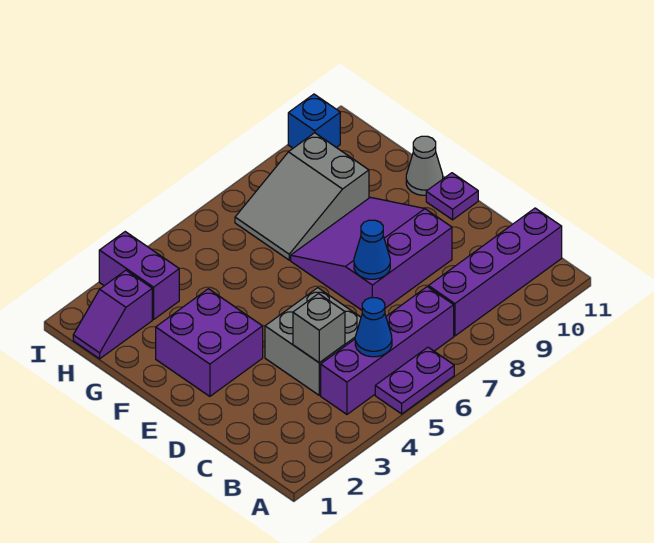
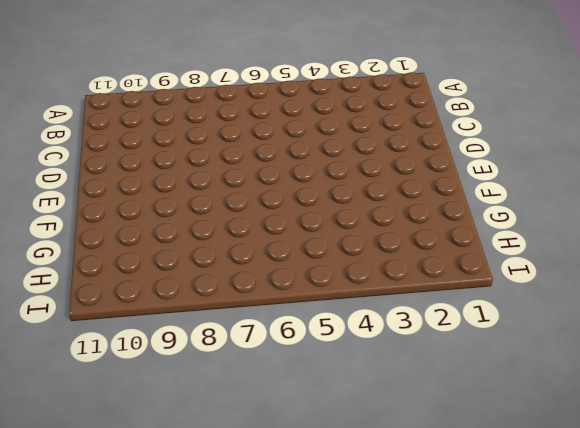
none -> purple 1x2 plate [375,347,454,414]
none -> purple 1x4 brick [321,287,454,414]
none -> purple 1x4 brick [429,208,562,336]

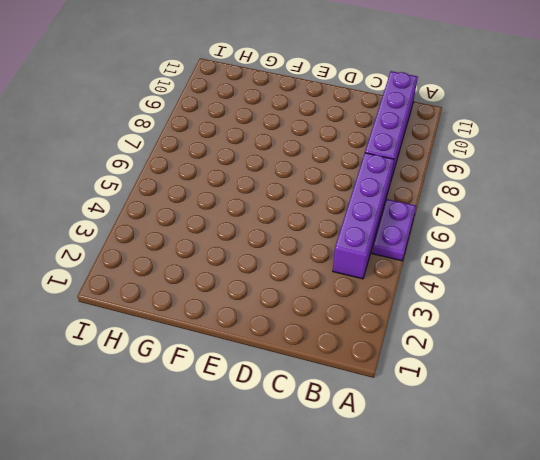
none -> grey 2x2 brick [265,288,361,395]
none -> purple 3x3 slope [291,197,452,310]
none -> purple 2x2 brick [156,289,263,396]

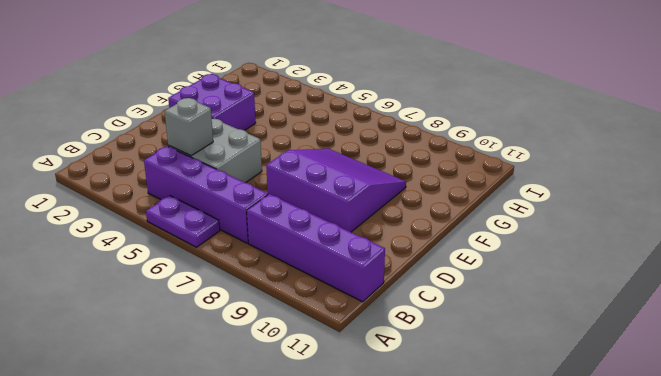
none -> purple 1x1 plate [426,173,478,220]
none -> grey 1x1 cone [406,136,443,195]
none -> grey 2x3 slope [235,133,369,260]

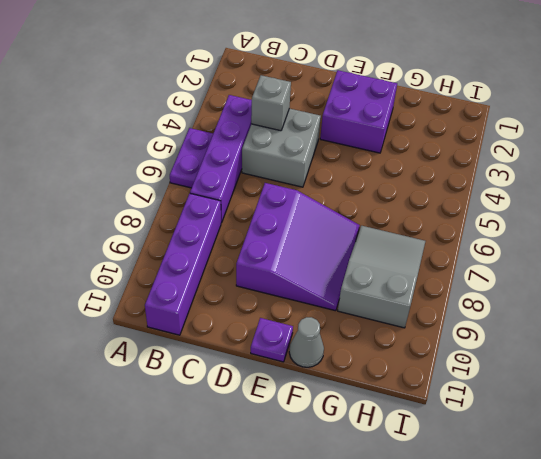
none -> purple 1x2 slope [73,270,152,359]
none -> purple 1x2 brick [99,232,179,319]
none -> blue 1x1 brick [288,94,340,148]

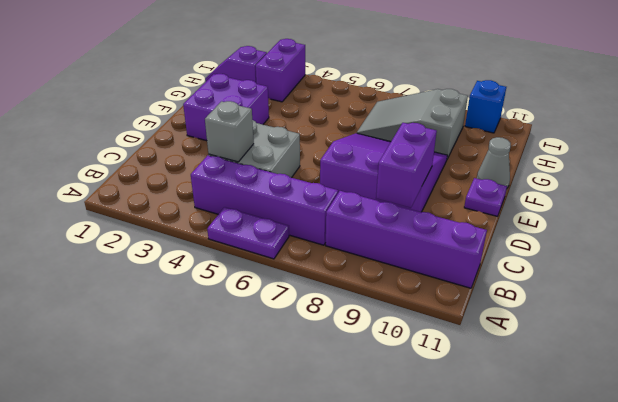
purple 1x2 brick [376,123,437,208] -> none
none -> blue 1x1 cone [355,298,392,357]
none -> blue 1x1 cone [354,220,390,279]

